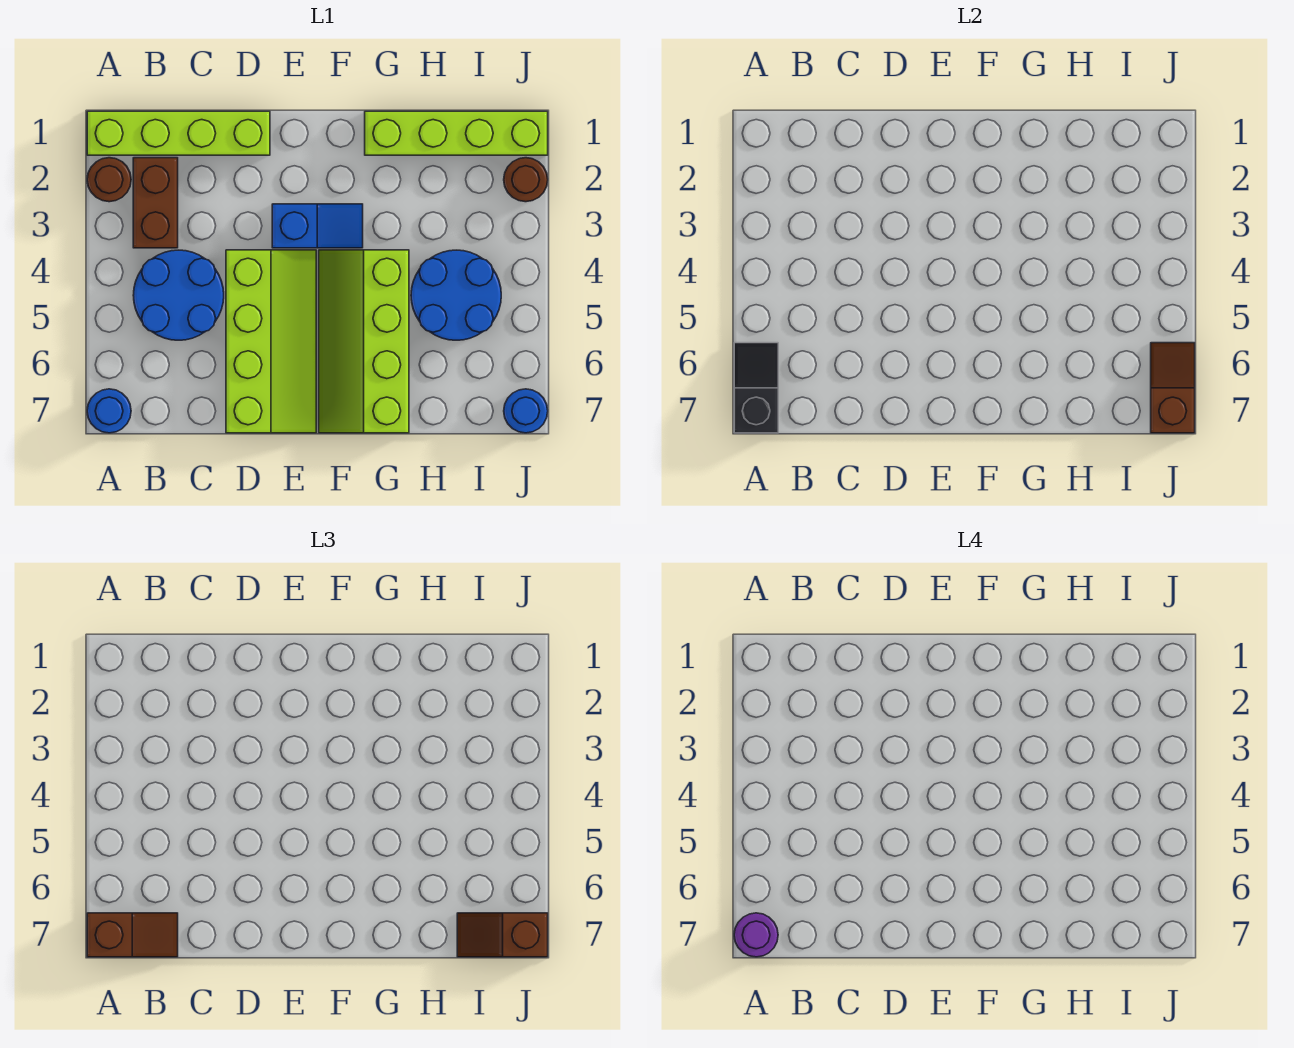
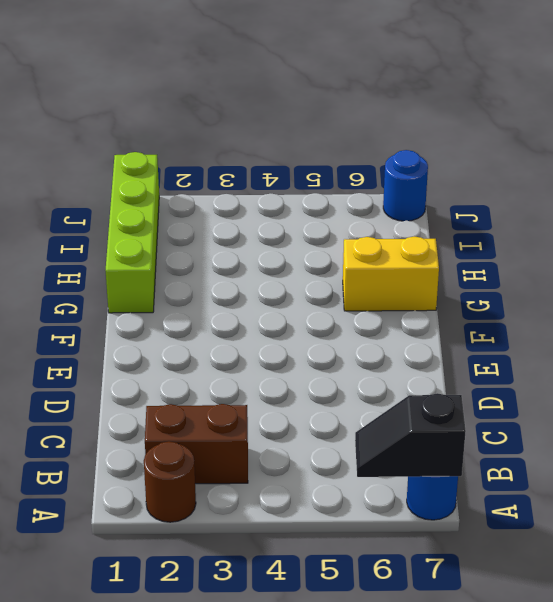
yellow 1x2 brick [343,237,439,311] -> lime 2x4 slope [319,250,409,433]
none -> lime 1x4 brick [87,111,270,155]
none -> blue 2x2 round brick [133,250,224,340]
none -> lime 2x4 slope [226,250,316,433]

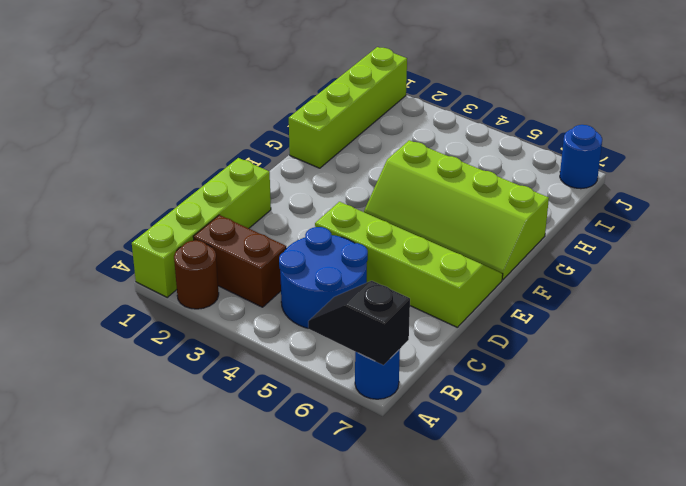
none -> blue 1x2 slope [272,204,363,248]
none -> blue 2x2 round brick [411,250,501,340]
none -> brown 1x1 round brick [504,158,548,202]

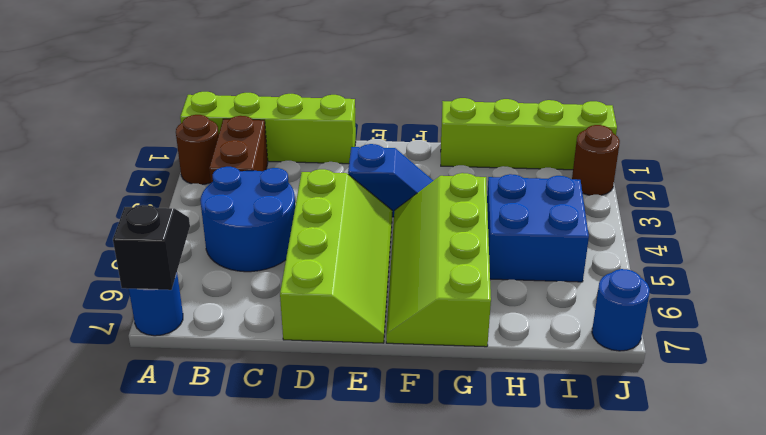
blue 2x2 brick [487,174,589,282] -> blue 2x2 round brick [411,250,501,340]
none -> brown 1x2 slope [1151,343,1195,433]
none -> brown 1x2 slope [87,913,178,957]
none -> brown 1x2 slope [457,913,548,957]

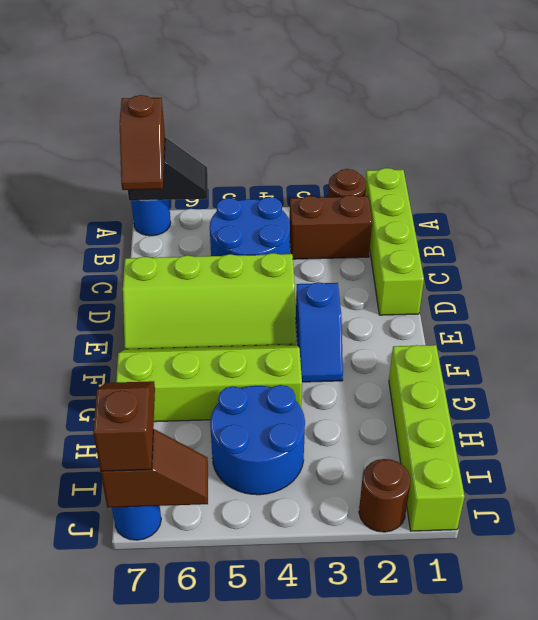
none -> purple 1x1 round brick [734,913,778,957]

